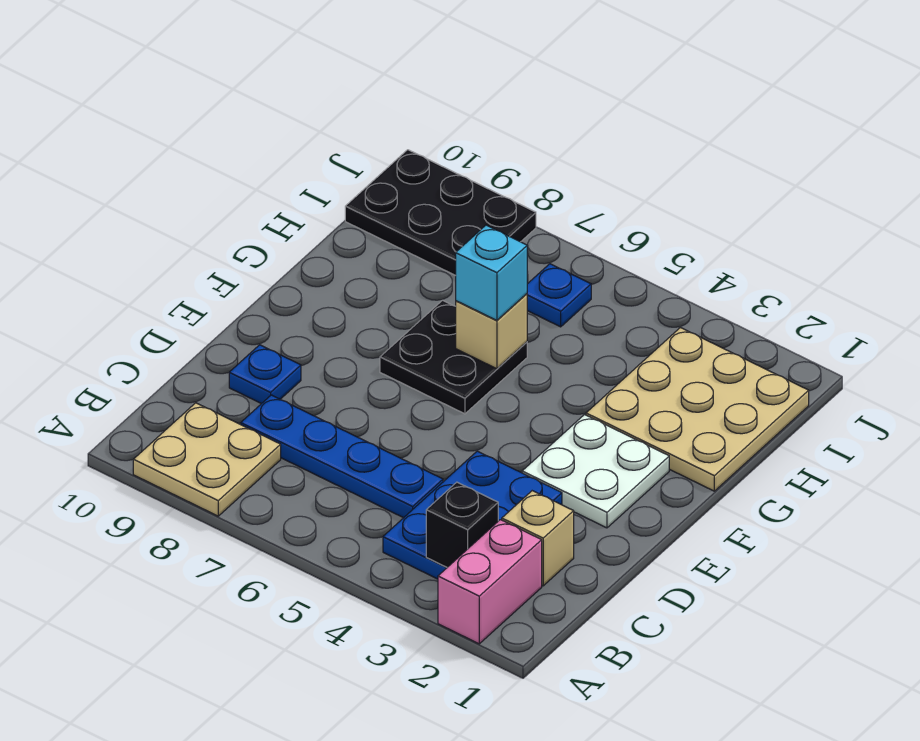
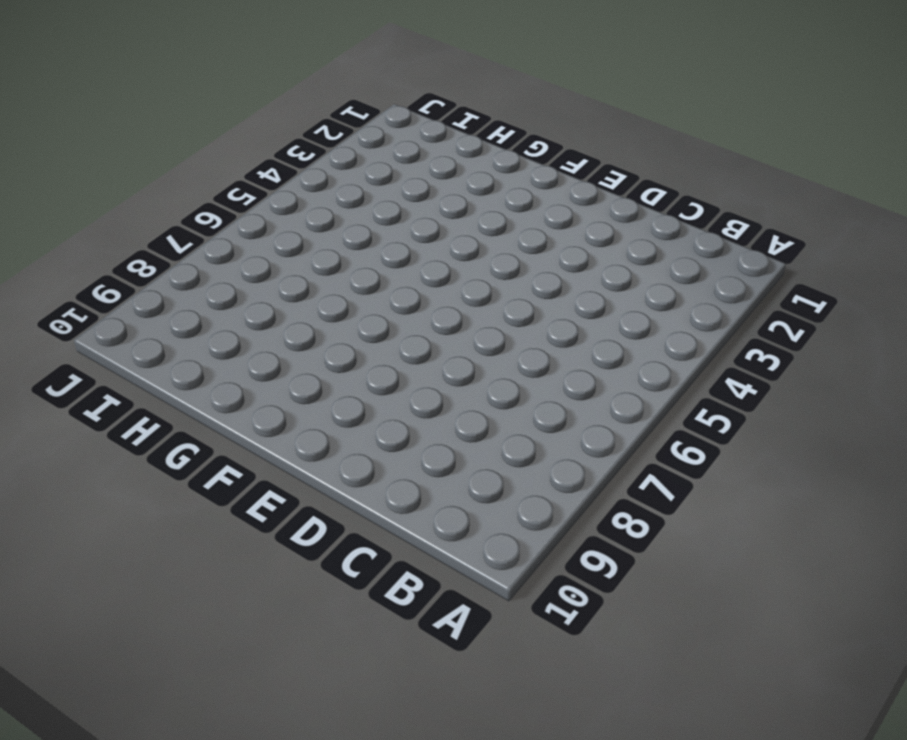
none -> pink 1x2 brick [438,520,542,644]
none -> tan 2x2 plate [133,403,281,516]
none -> blue 2x3 plate [383,451,562,579]

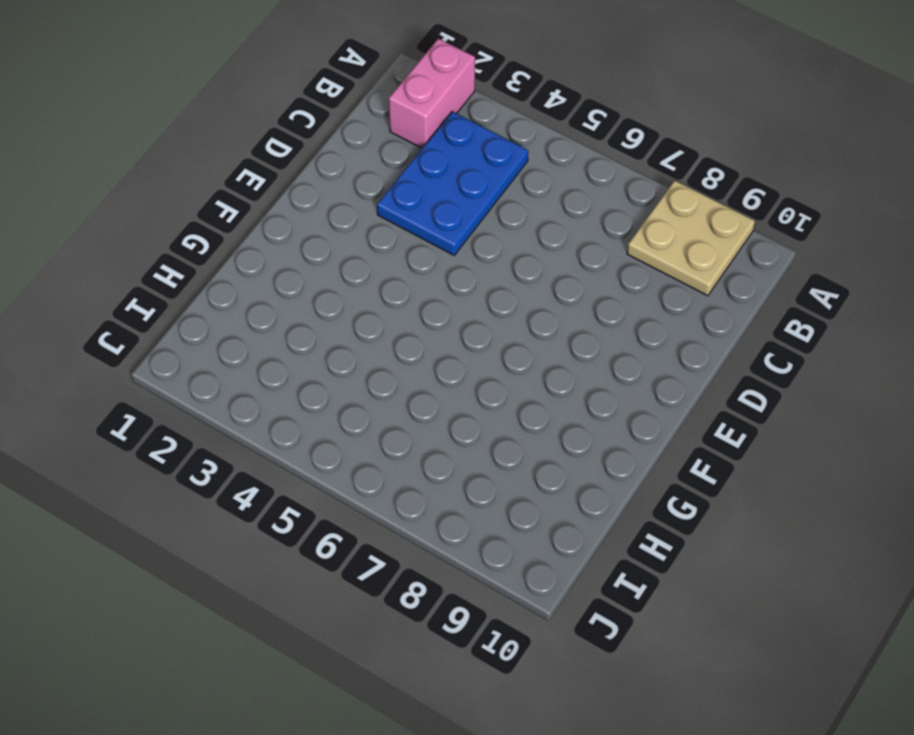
none -> tan 1x1 brick [502,491,574,586]
none -> blue 1x4 plate [241,395,443,518]
none -> blue 1x1 plate [229,345,301,404]

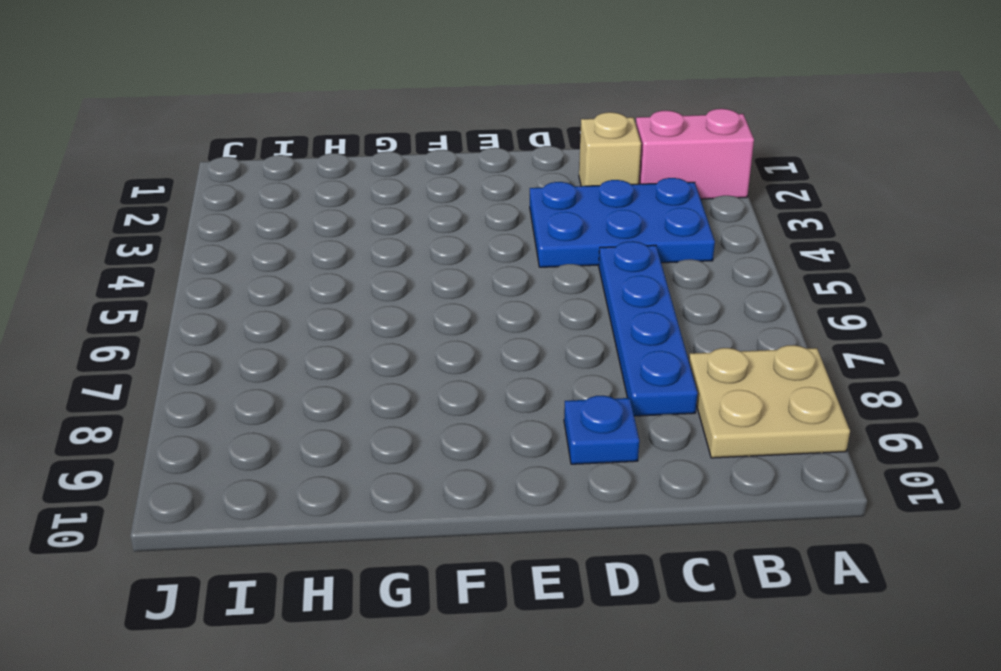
none -> white 2x2 plate [522,415,669,528]
none -> black 2x2 plate [380,300,527,414]
none -> tan 3x3 plate [586,328,809,491]

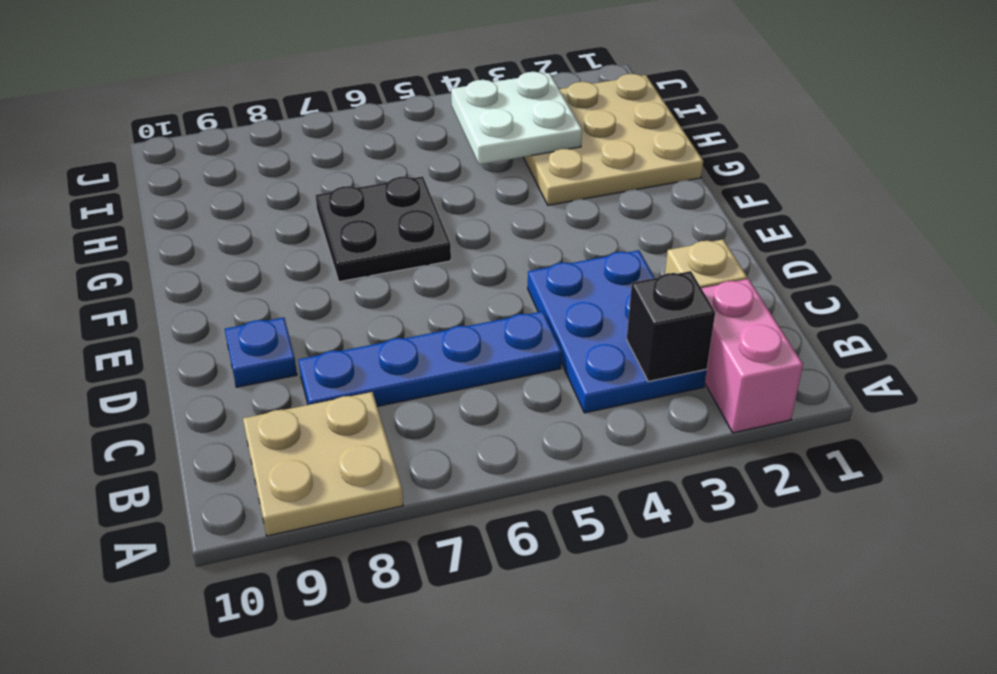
white 2x2 plate [451,72,582,164] -> white 2x2 plate moved to [522,415,669,528]
none -> blue 1x1 plate [527,264,591,327]
none -> black 2x3 plate [345,150,536,276]
none -> tan 1x1 brick [456,294,527,369]

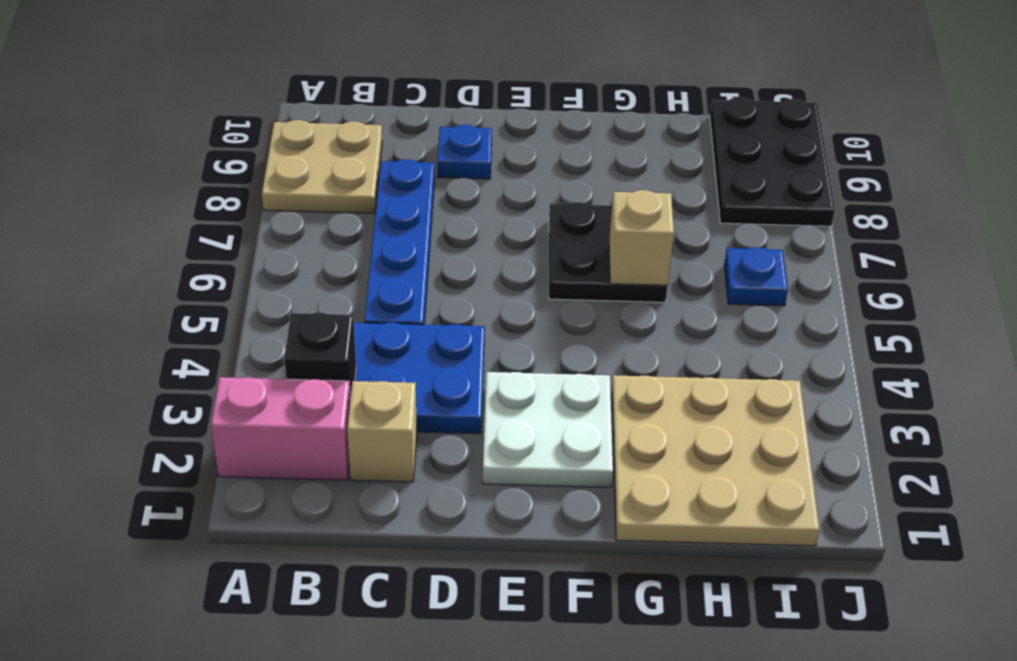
none -> cyan 1x1 brick [456,225,528,320]

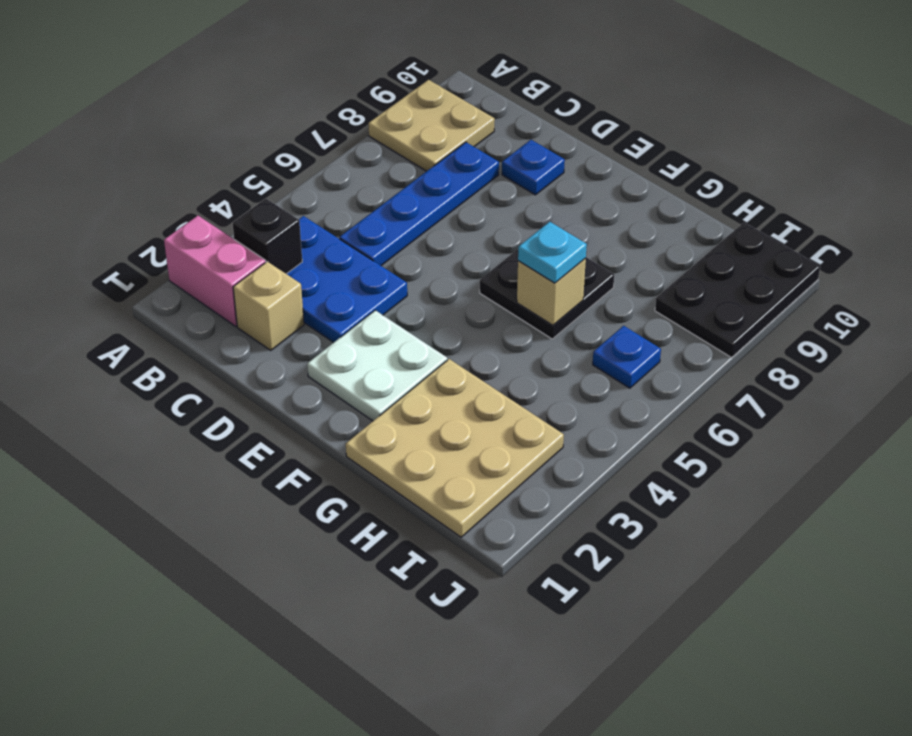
cyan 1x1 plate [518,222,587,283] -> cyan 1x1 brick [456,225,528,320]

